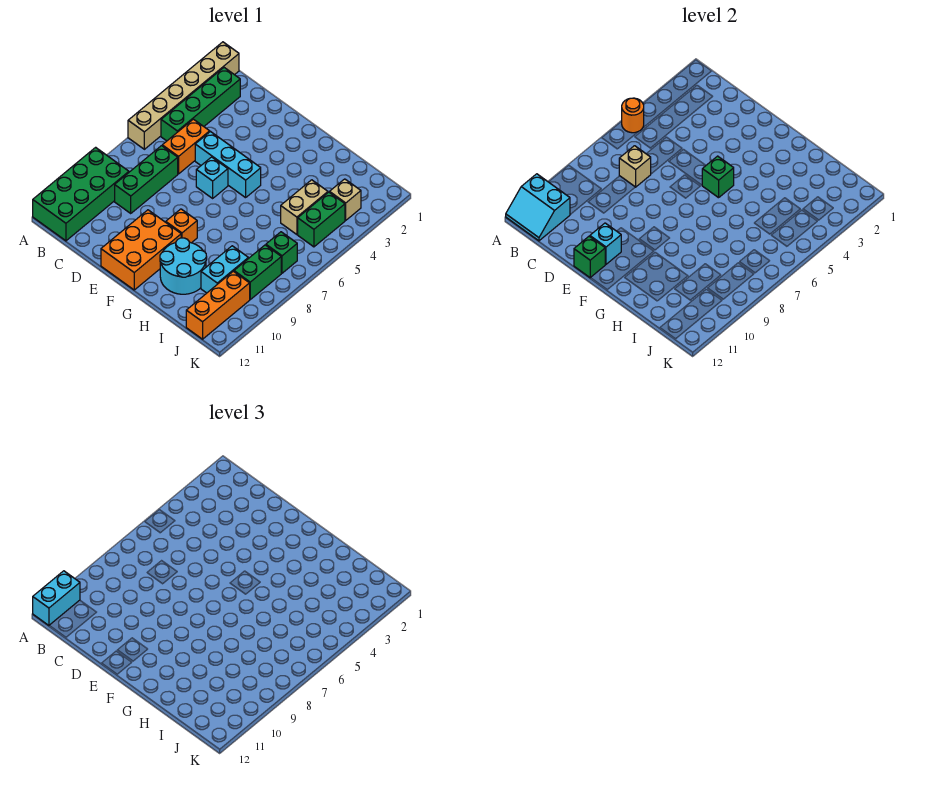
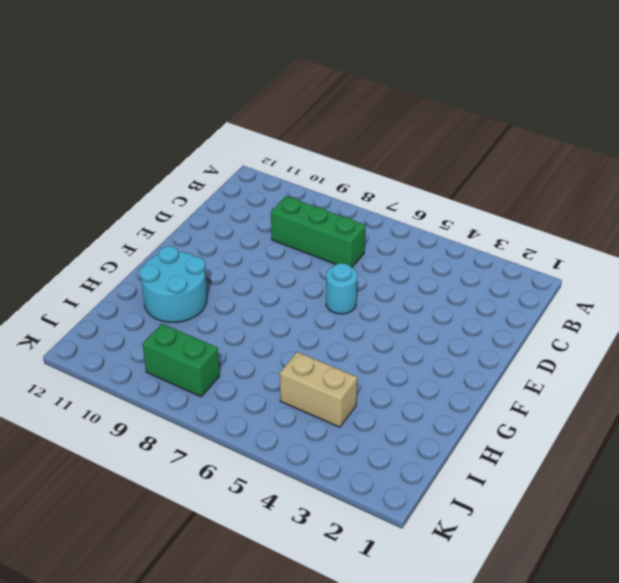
cyan 1x1 round brick [326,263,357,314] -> cyan 1x1 brick [196,157,228,198]
none -> tan 1x6 brick [128,42,239,149]
none -> green 2x4 brick [33,147,129,241]
none -> green 1x4 brick [161,68,240,141]

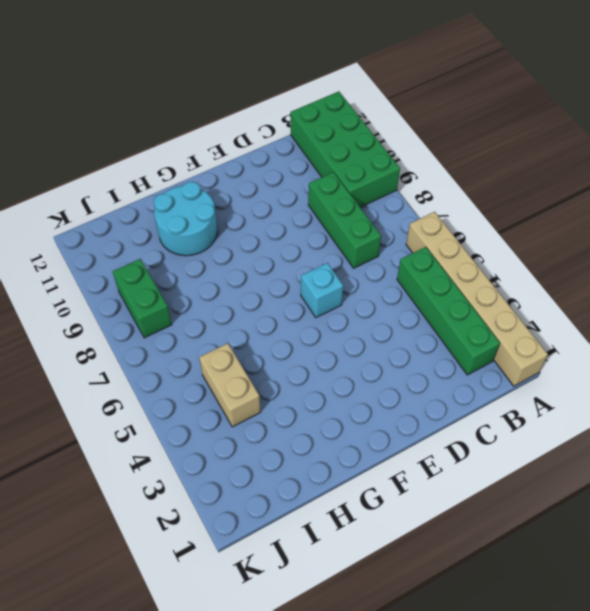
none -> orange 1x2 brick [162,119,210,174]
none -> cyan 1x3 brick [195,132,261,198]
none -> orange 2x3 brick [101,210,181,290]

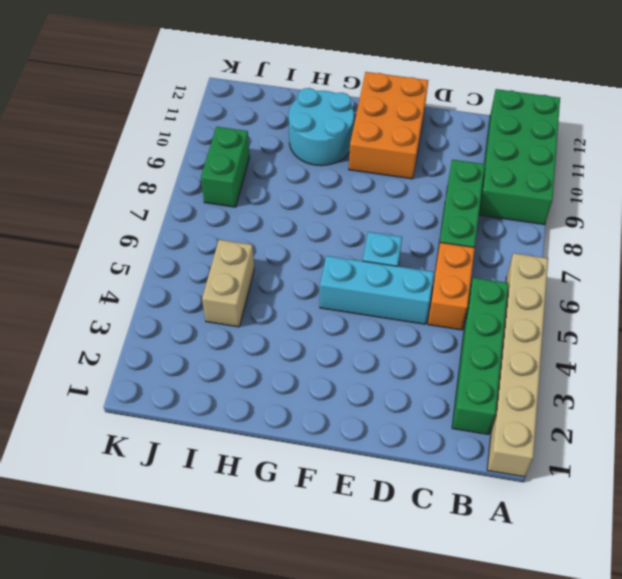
none -> orange 1x1 brick [166,209,197,243]
none -> cyan 1x2 brick [201,246,248,293]
none -> tan 1x1 brick [330,179,361,220]

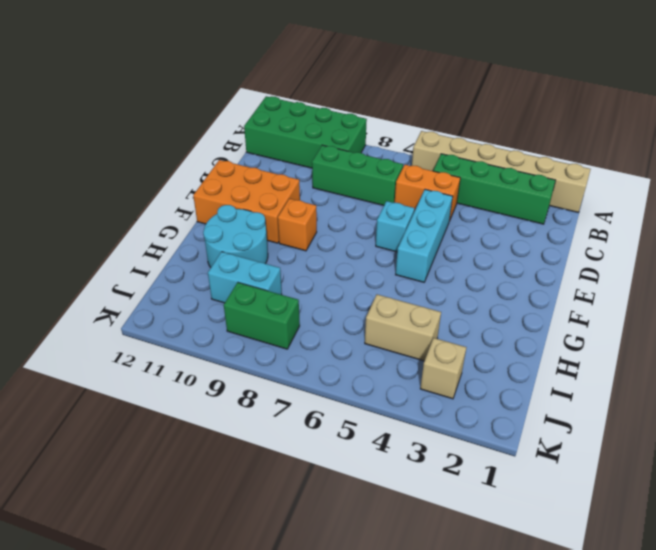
none -> green 1x2 brick [298,192,345,247]
none -> green 1x1 brick [266,232,297,273]
none -> orange 1x3 brick [186,271,250,339]

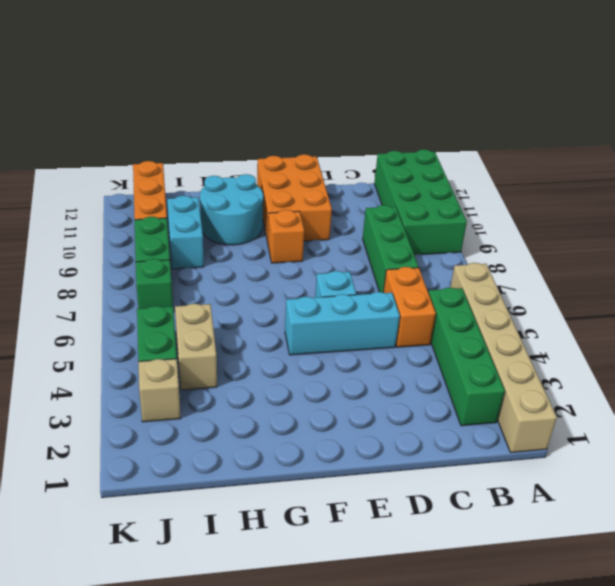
none -> orange 1x1 round brick [622,98,644,133]
none -> cyan 2x2 slope [506,174,570,241]
none -> tan 1x1 brick [619,146,651,187]

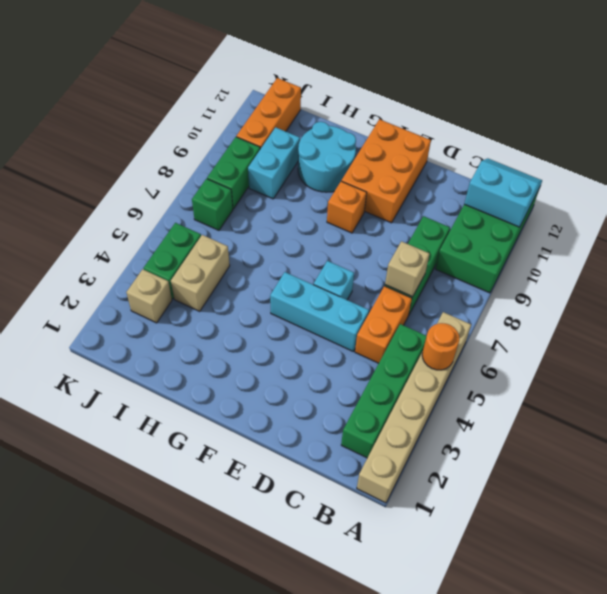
none -> cyan 1x1 brick [590,223,621,264]
none -> green 1x1 brick [574,236,605,278]
none -> green 1x1 brick [702,156,734,198]

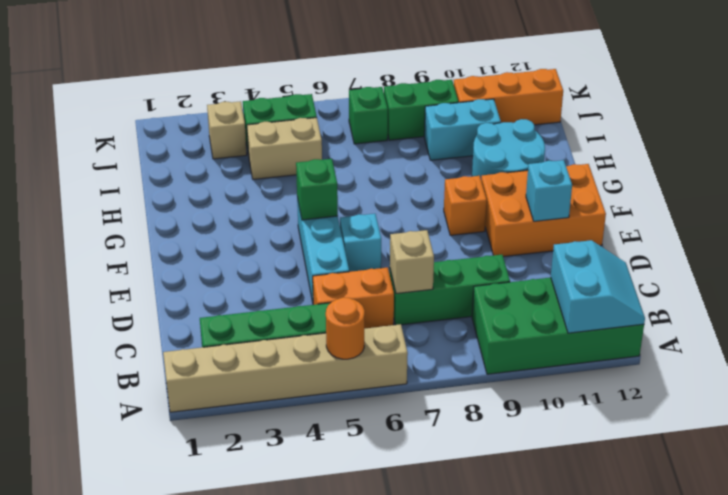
none -> green 1x1 brick [574,236,605,278]
none -> cyan 1x2 brick [33,571,80,625]

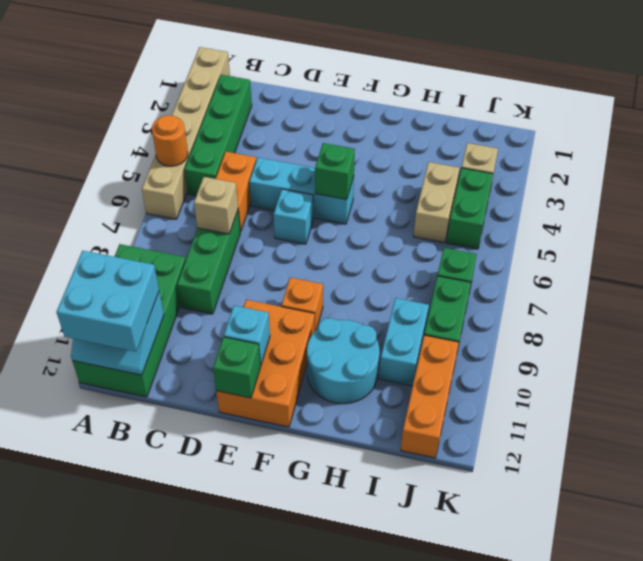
cyan 2x2 brick [56,251,159,352] -> cyan 1x2 brick [33,571,80,625]

